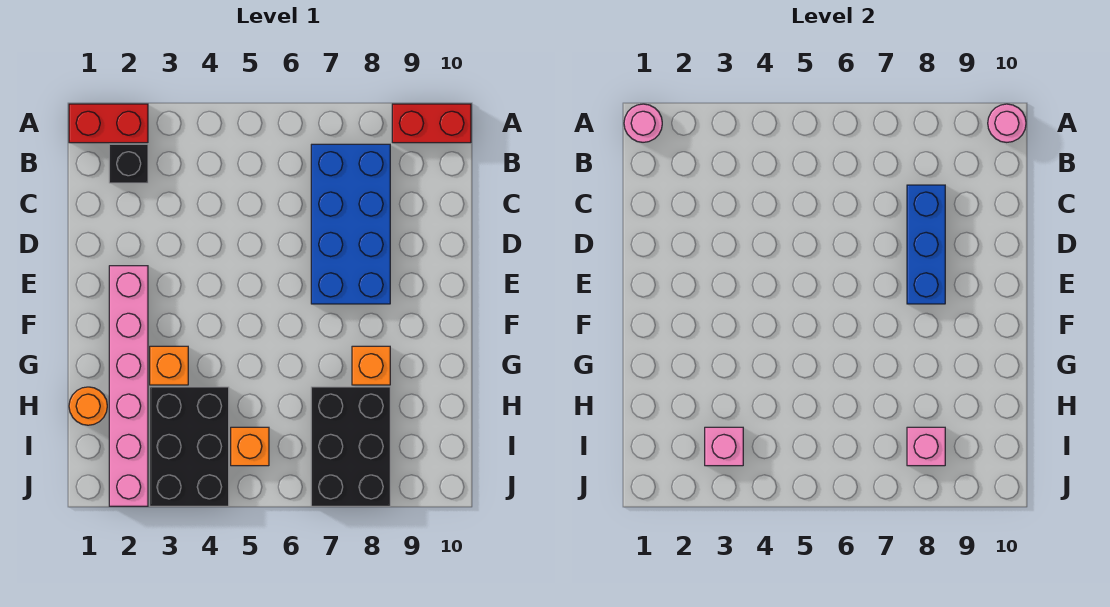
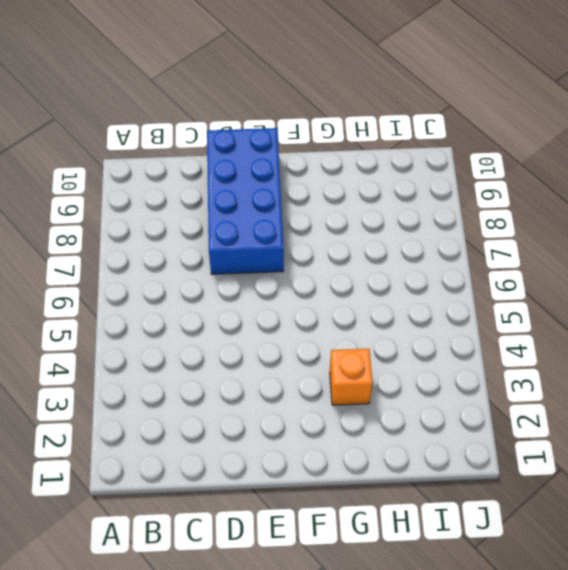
blue 2x4 brick [207,128,284,274] -> blue 2x4 brick turned to [311,144,390,304]
none -> red 1x2 brick [69,104,148,143]
none -> red 1x2 brick [392,104,471,143]
none -> black 1x1 brick [109,144,148,183]

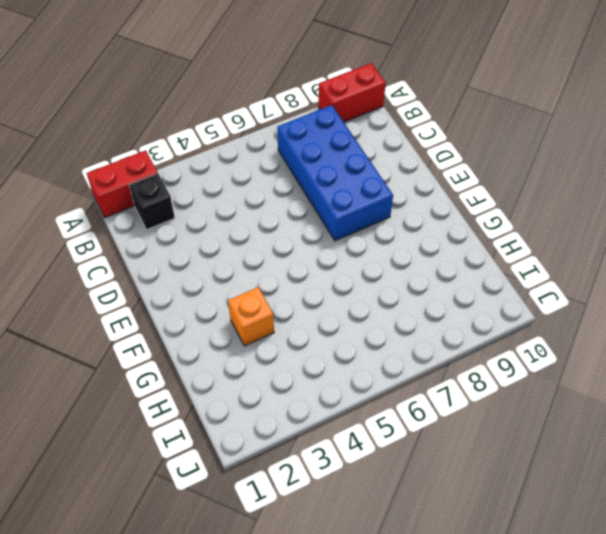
none -> pink 1x6 brick [109,266,148,506]
none -> orange 1x1 brick [352,346,390,385]
none -> orange 1x1 round brick [69,387,107,425]

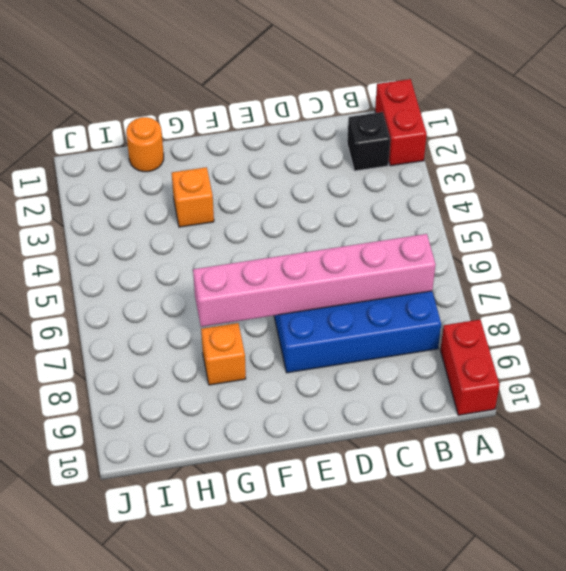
pink 1x6 brick [193,234,436,327] -> pink 1x6 brick moved to [109,266,148,506]
none -> black 2x3 brick [150,387,229,506]
none -> black 2x3 brick [311,387,390,506]
none -> orange 1x1 brick [231,427,269,466]

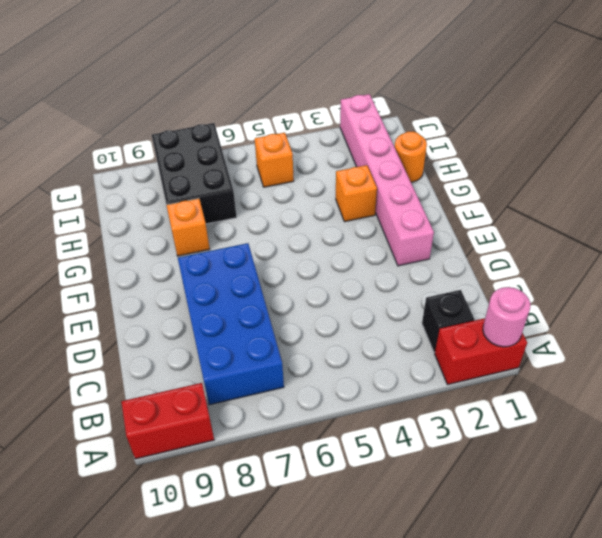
none -> black 2x3 brick [150,387,229,506]
none -> pink 1x1 round brick [988,104,1026,142]
none -> blue 1x3 brick [907,185,945,304]

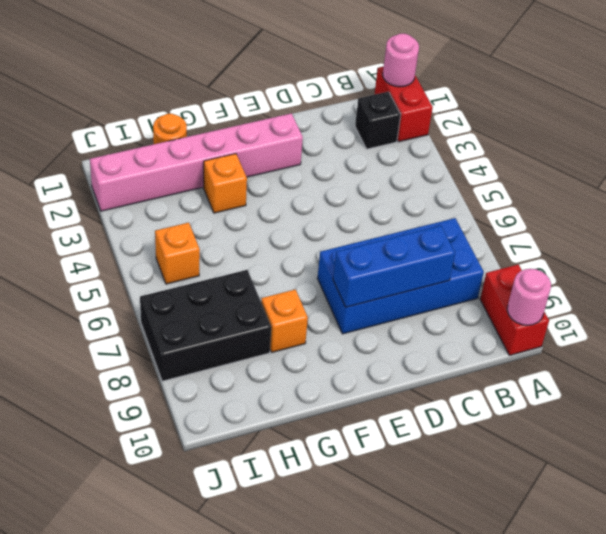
none -> black 2x3 brick [150,387,229,506]
none -> pink 1x1 brick [705,427,743,466]
none -> pink 1x1 brick [907,427,945,466]

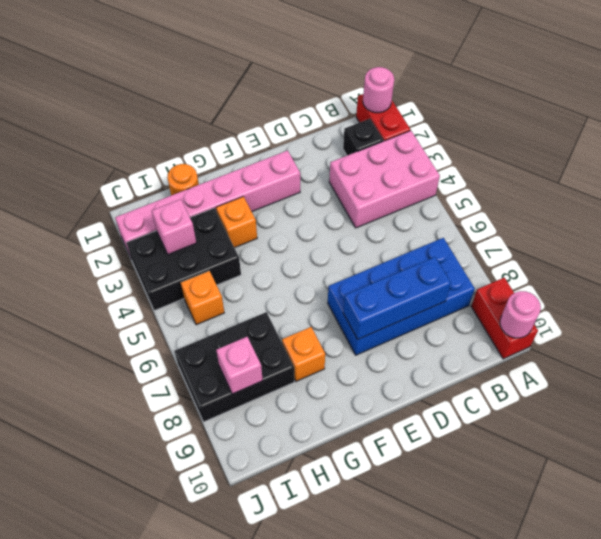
pink 2x3 brick [329,131,440,228] -> none

